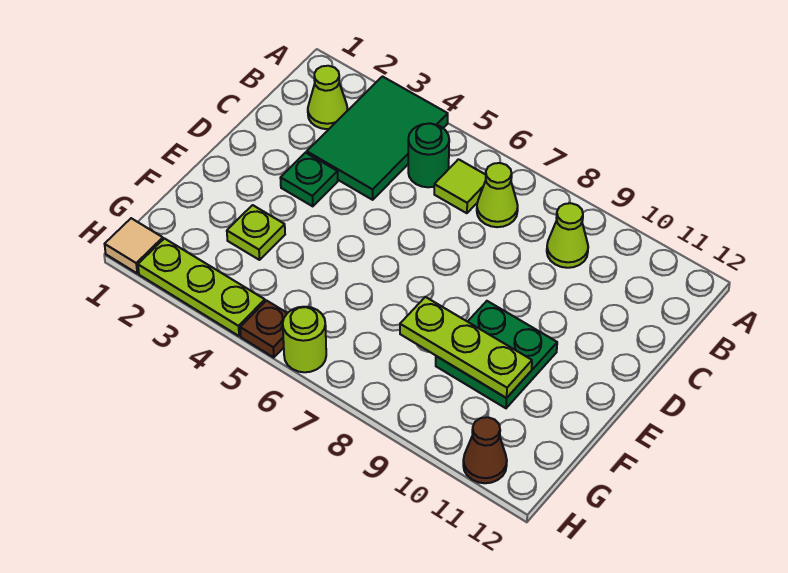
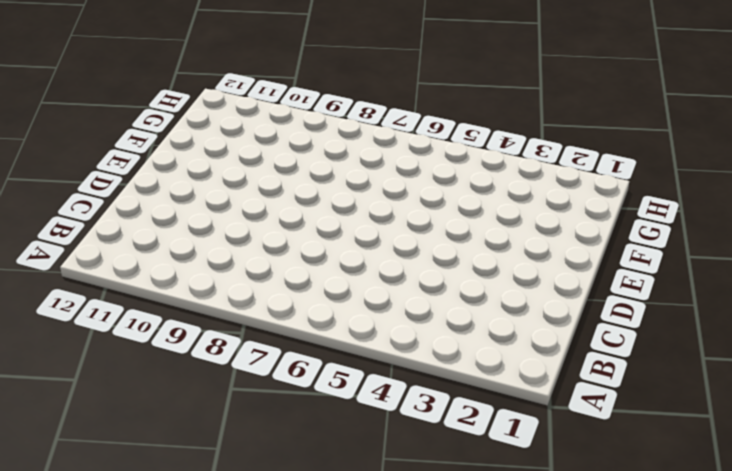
none -> green 2x3 tile [307,77,448,200]
none -> lime 1x1 cone [308,66,348,129]
none -> green 1x1 round brick [408,123,449,187]

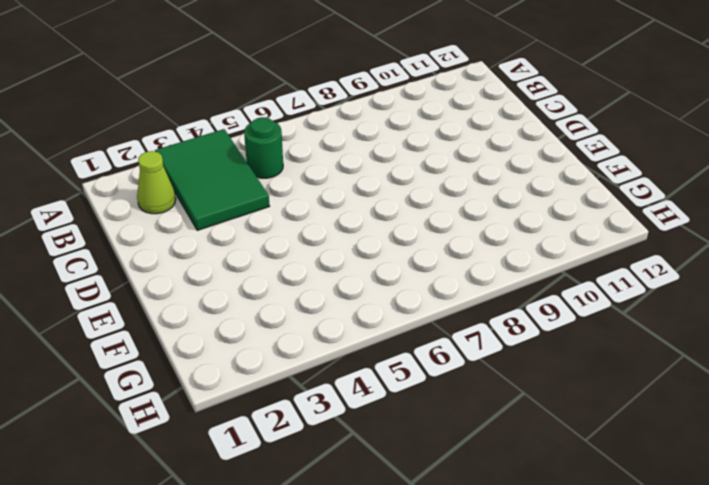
none -> lime 1x1 tile [434,159,486,213]
none -> lime 1x1 cone [477,163,518,227]
none -> lime 1x1 cone [547,203,588,268]

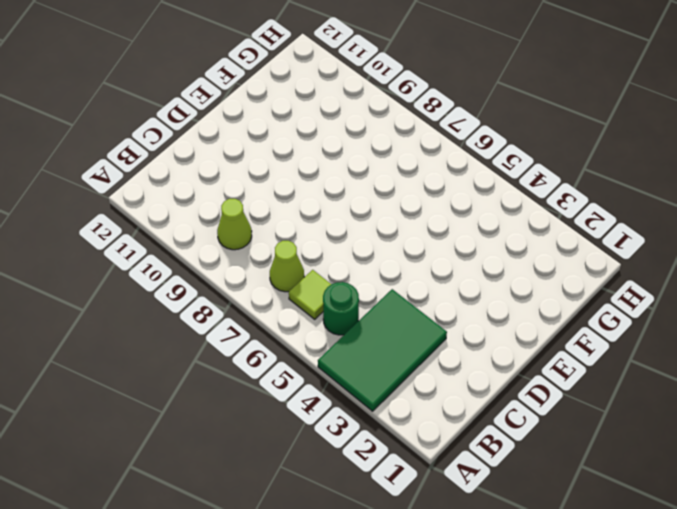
none -> lime 1x1 cone [308,66,348,129]
none -> green 1x1 plate [280,153,338,206]
none -> green 2x2 plate [436,301,557,408]

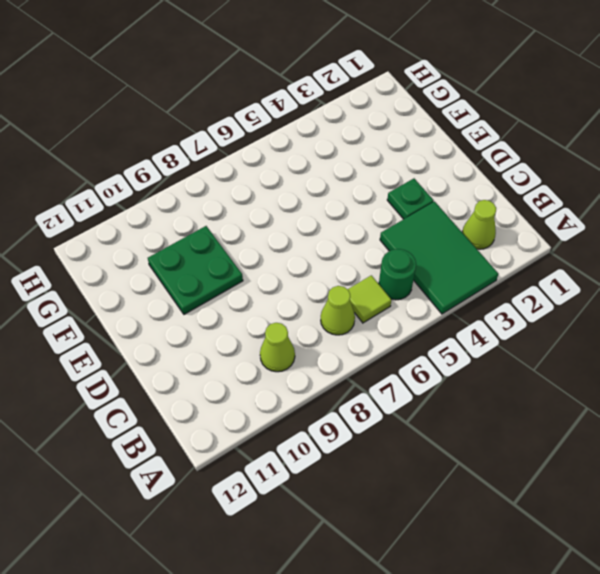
none -> lime 1x1 plate [227,205,285,260]
none -> tan 1x1 tile [105,218,163,273]
none -> lime 1x3 plate [138,239,265,336]

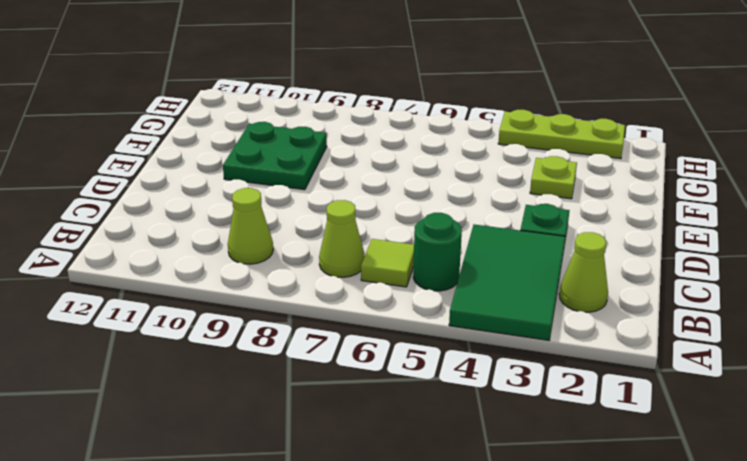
none -> tan 1x1 tile [105,218,163,273]
none -> brown 1x1 plate [240,301,287,358]
none -> lime 1x1 round brick [283,307,326,372]

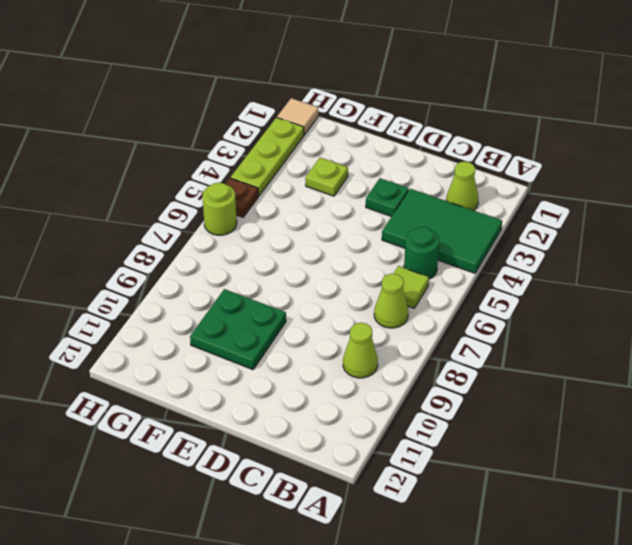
none -> brown 1x1 cone [463,417,507,483]
none -> lime 1x3 plate [400,297,532,398]

